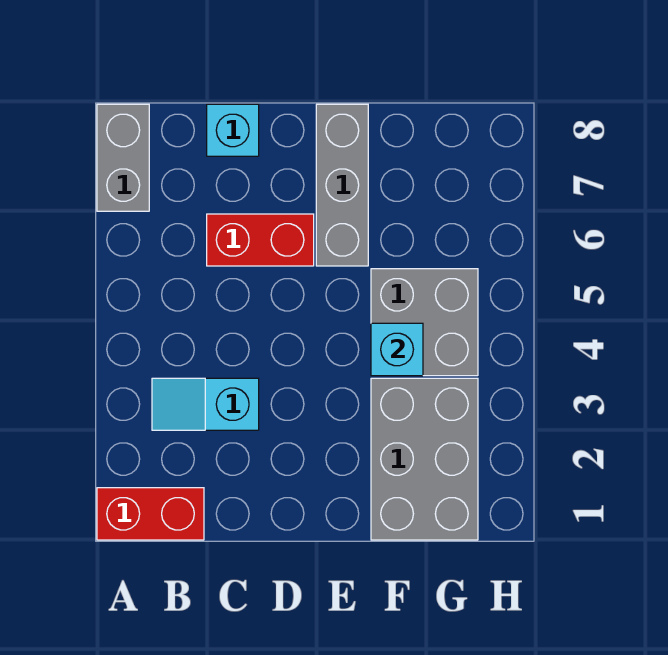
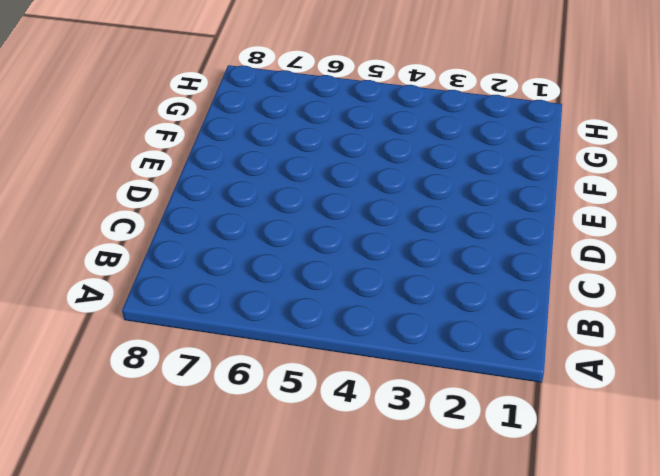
none -> red 1x2 brick [97,488,204,540]
none -> grey 1x2 brick [97,104,149,211]

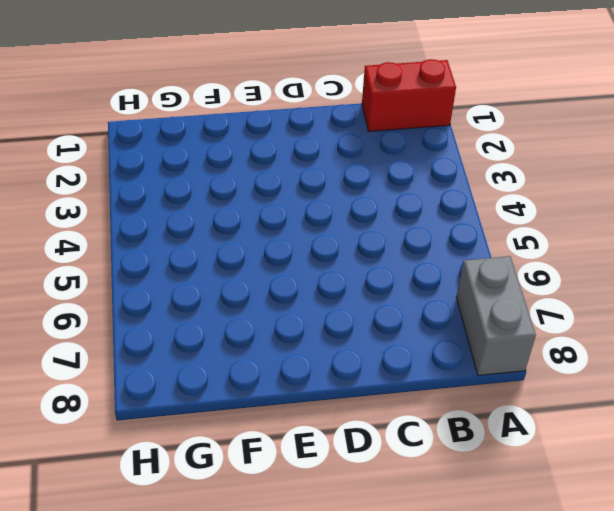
none -> cyan 1x2 slope [152,378,259,430]
none -> red 1x2 brick [207,214,314,266]

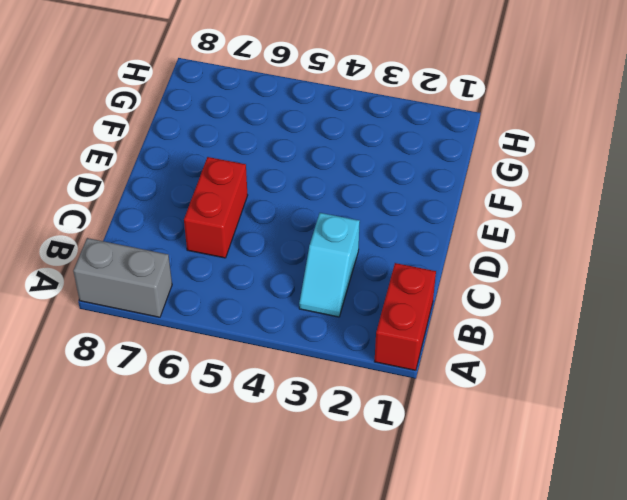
none -> cyan 1x1 brick [207,104,259,156]
none -> grey 1x3 brick [316,104,368,266]

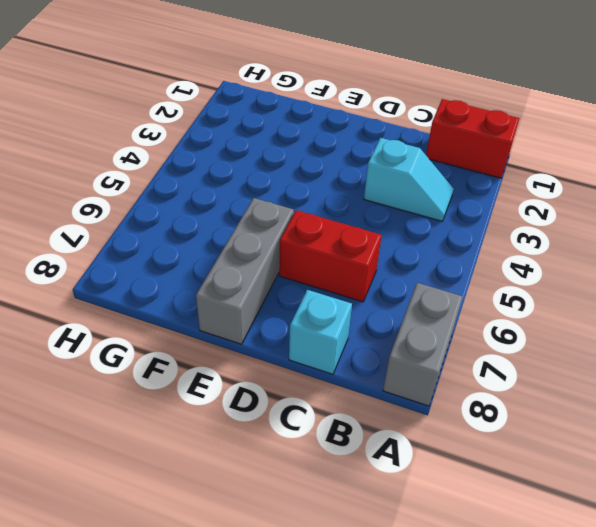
none -> grey 2x3 brick [371,378,478,540]
none -> grey 2x2 brick [371,269,478,376]

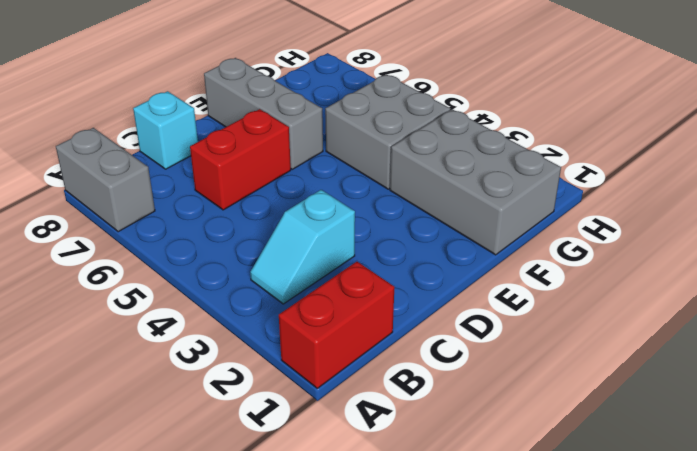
none -> cyan 1x1 brick [371,323,423,376]

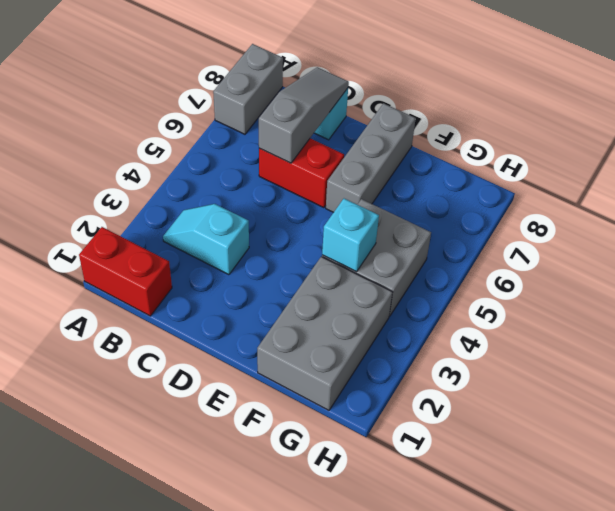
grey 1x3 slope [259,67,349,163] -> none

